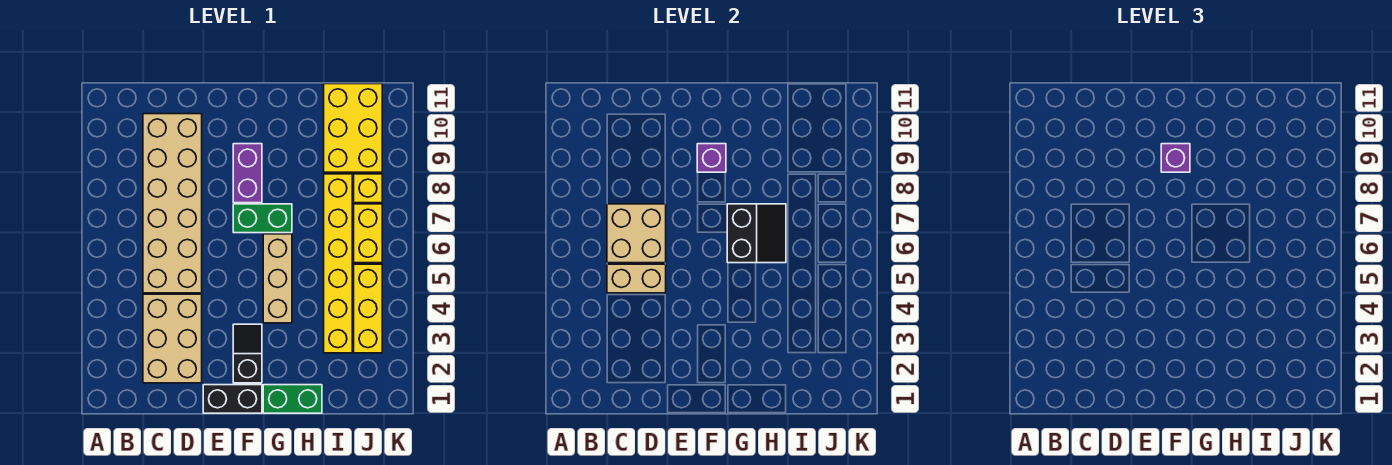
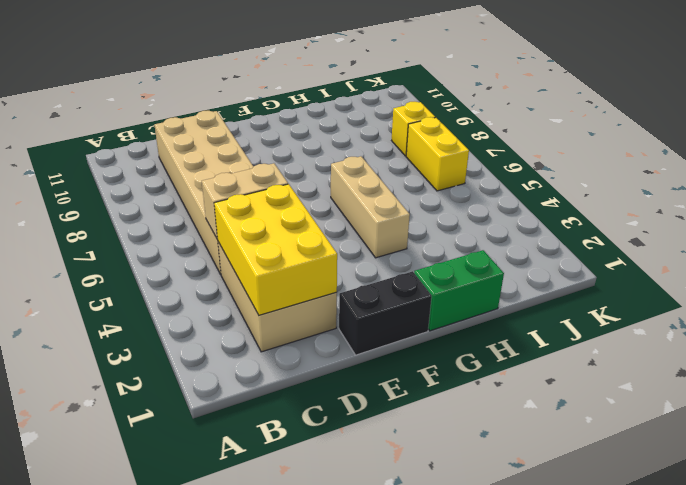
yellow 2x3 brick [214,184,337,315] -> yellow 2x3 brick moved to [324,84,382,172]
none -> black 1x2 slope [233,324,262,383]
none -> green 1x2 brick [233,204,292,233]
none -> purple 1x2 brick [233,144,262,203]

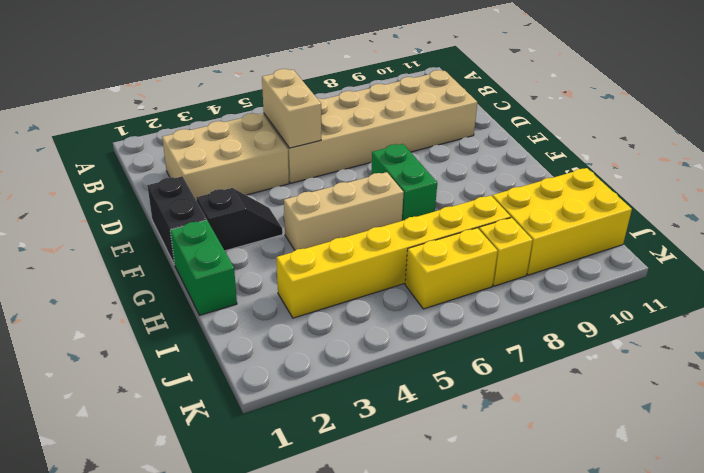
none -> purple 1x2 brick [233,144,262,203]
none -> yellow 1x3 brick [354,264,382,353]
none -> tan 2x2 brick [607,204,666,263]

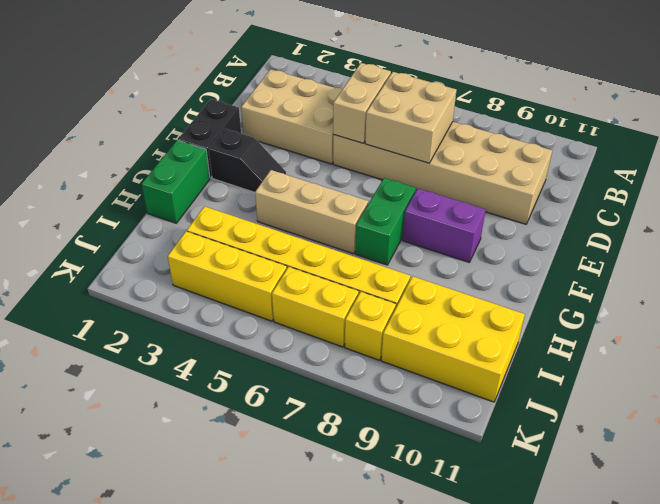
none -> purple 1x1 brick [697,144,726,172]
none -> black 2x2 slope [727,204,786,263]
none -> purple 1x1 brick [1161,144,1190,172]

